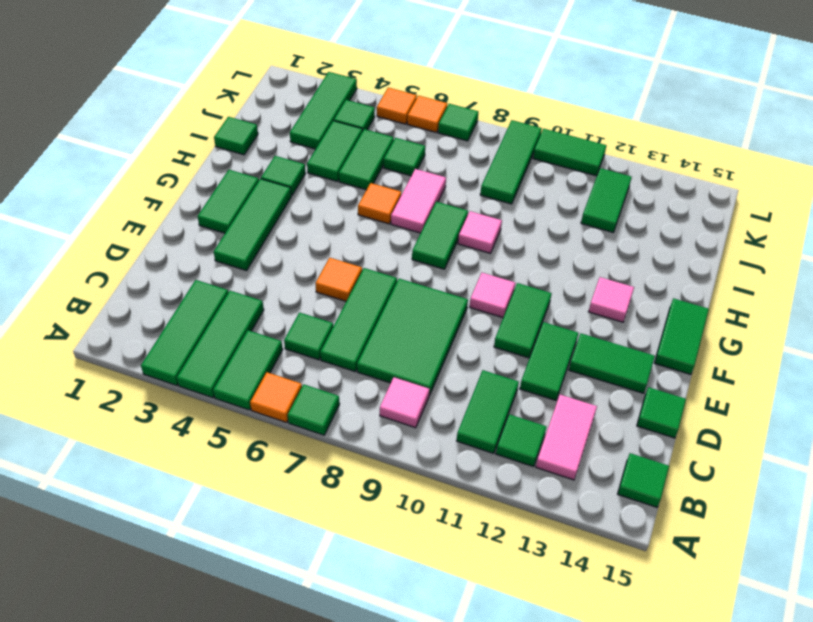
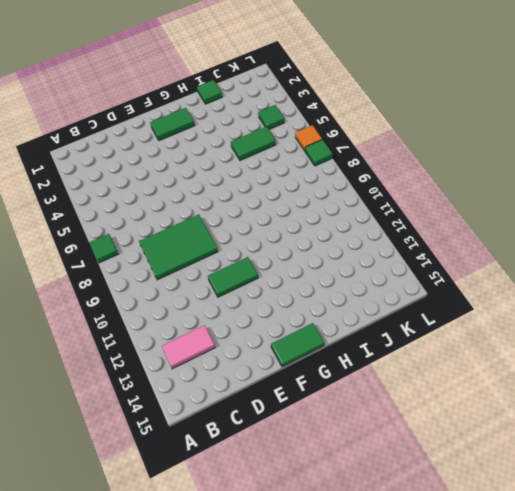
none -> green 1x3 tile [141,280,228,385]
none -> green 1x3 tile [177,291,264,398]
none -> green 1x2 tile [213,330,283,410]
none -> orange 1x1 tile [250,372,302,423]

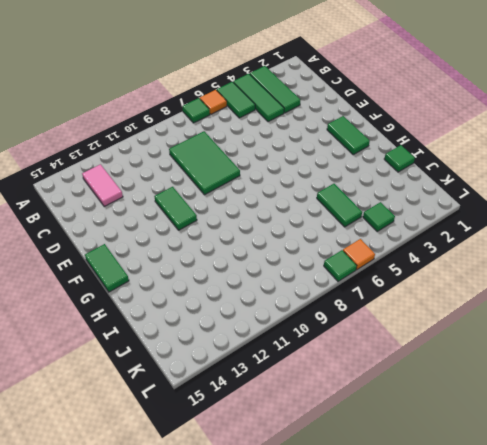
none -> pink 1x1 tile [380,377,430,428]
none -> green 1x2 tile [457,370,519,453]
none -> green 1x1 tile [496,414,546,467]
none -> green 1x1 tile [618,453,669,507]

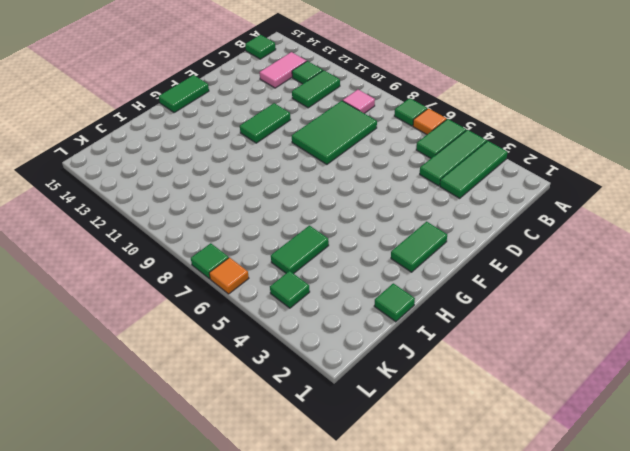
none -> green 1x1 tile [284,313,333,360]
none -> green 1x3 tile [320,268,397,371]
none -> green 1x2 tile [520,322,578,400]
none -> green 1x1 tile [637,387,686,438]

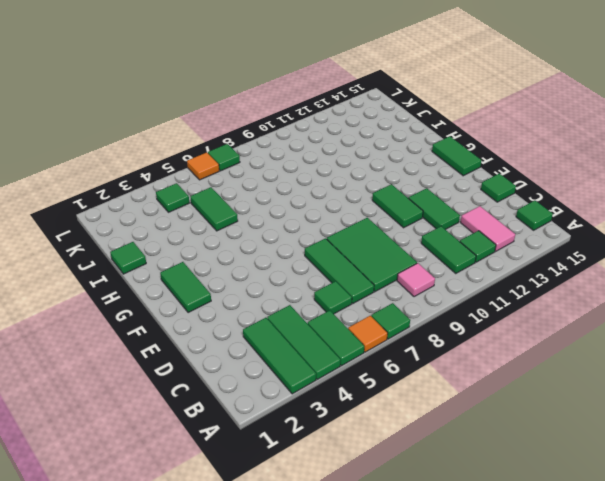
none -> green 1x3 tile [214,179,291,271]
none -> orange 1x1 tile [315,258,362,301]
none -> green 1x2 tile [569,334,655,393]
none -> pink 1x1 tile [470,273,515,317]

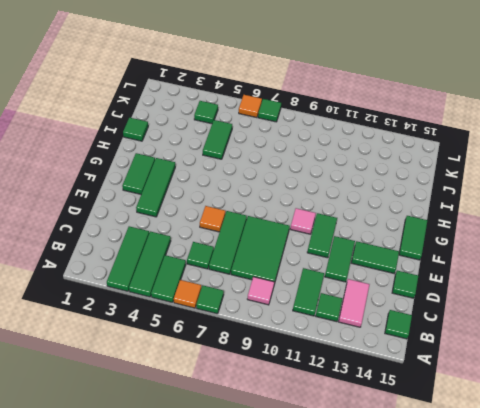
none -> green 1x2 tile [412,202,468,269]
none -> pink 1x1 tile [589,277,634,322]
none -> green 1x1 tile [261,156,305,196]
none -> orange 1x1 tile [358,183,401,224]

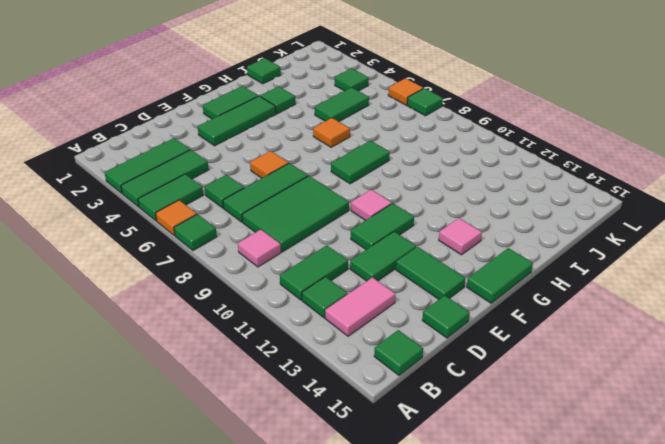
none -> pink 1x2 tile [391,169,446,233]
none -> pink 1x1 tile [458,211,502,253]
none -> green 1x2 tile [307,121,363,181]
none -> green 1x3 tile [290,72,357,149]

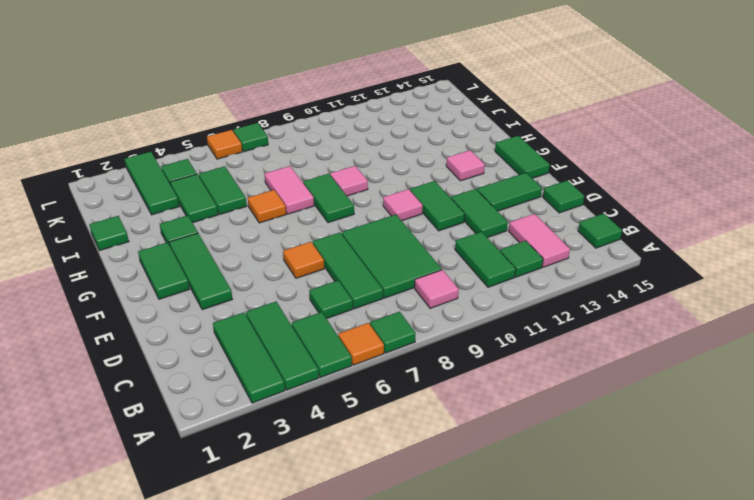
none -> green 1x1 tile [384,138,425,176]
none -> green 1x3 tile [480,120,542,204]
none -> green 1x2 tile [581,168,632,232]
none -> orange 1x1 tile [377,88,417,124]

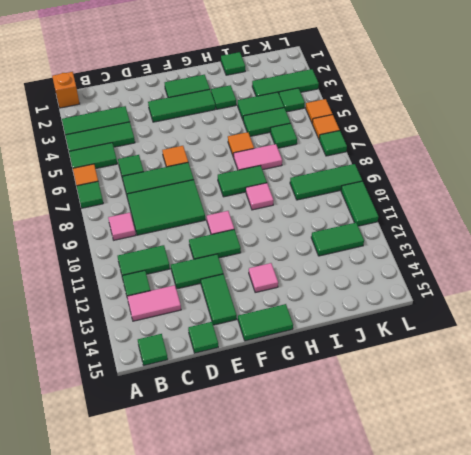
orange 1x1 brick [52,72,80,108] -> none

